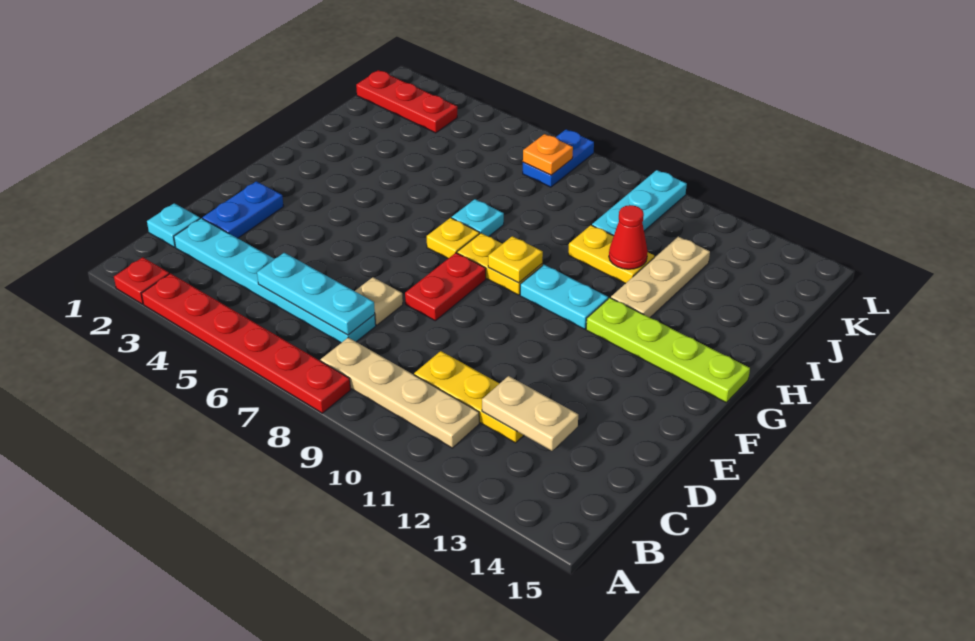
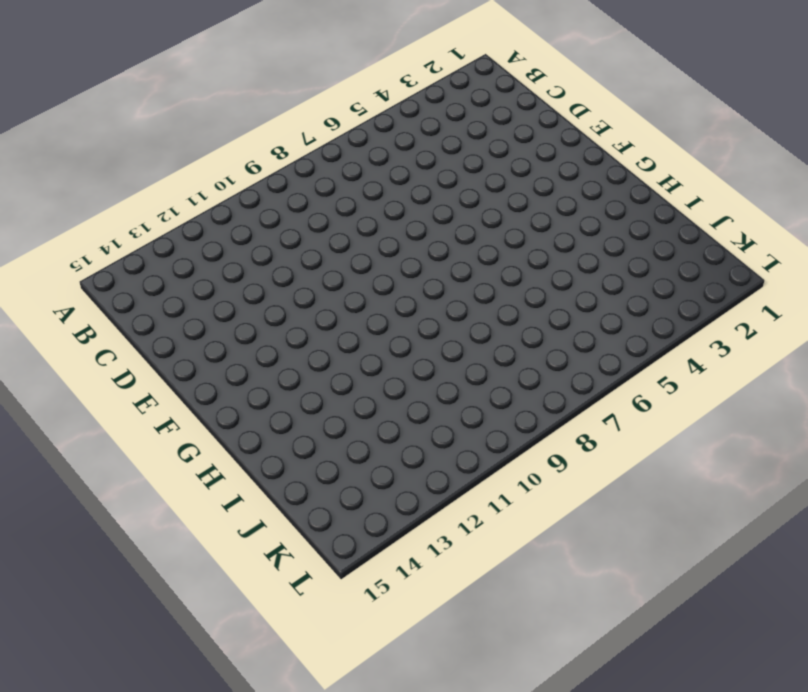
none -> red 1x1 plate [114,257,169,304]
none -> red 1x6 plate [141,273,351,413]
none -> tan 1x4 plate [321,338,479,448]

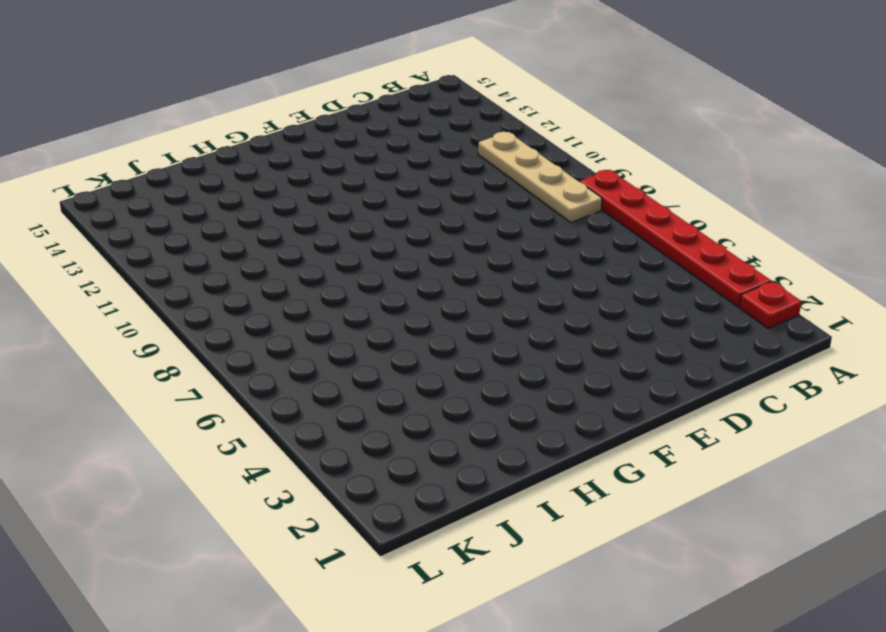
none -> cyan 1x1 plate [147,203,200,247]
none -> cyan 1x6 plate [174,218,376,343]
none -> yellow 1x3 plate [414,351,524,443]

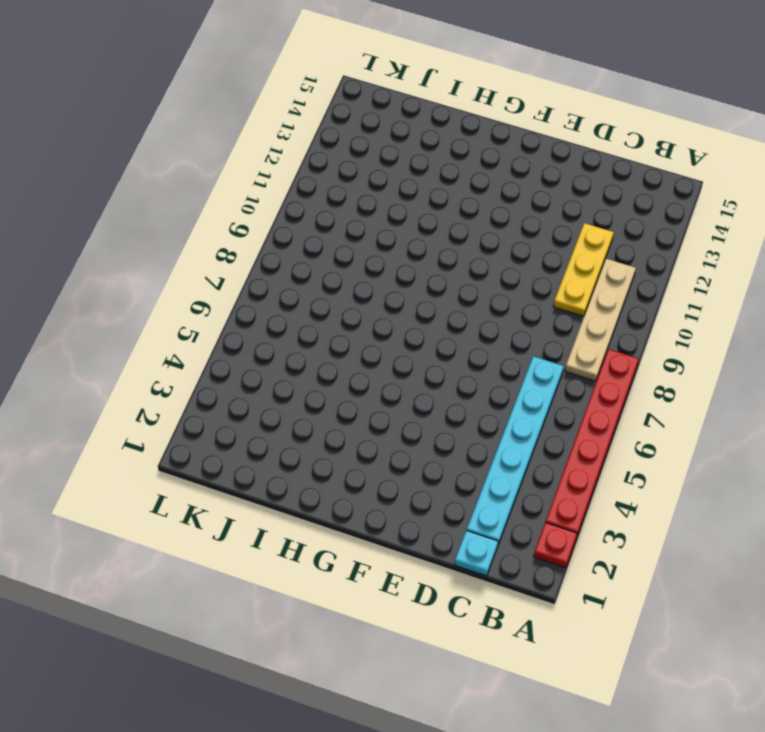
none -> blue 1x2 plate [203,181,284,238]
none -> tan 1x1 plate [355,277,403,325]
none -> red 1x2 plate [405,253,486,321]

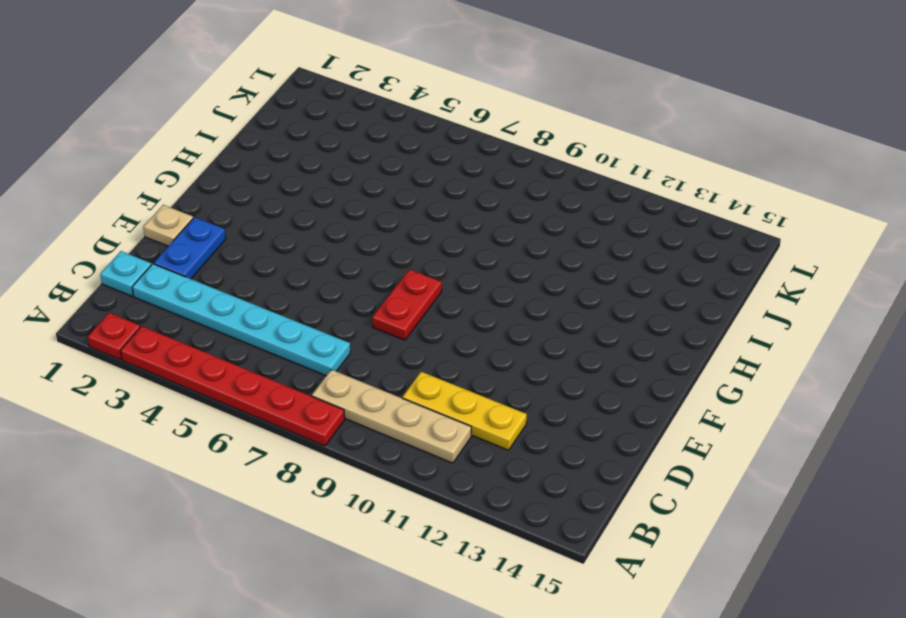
tan 1x1 plate [143,205,193,246] -> tan 1x1 plate moved to [355,277,403,325]
none -> yellow 1x1 plate [427,218,479,258]
none -> yellow 1x2 plate [457,233,542,295]
none -> cyan 1x2 plate [520,265,608,329]

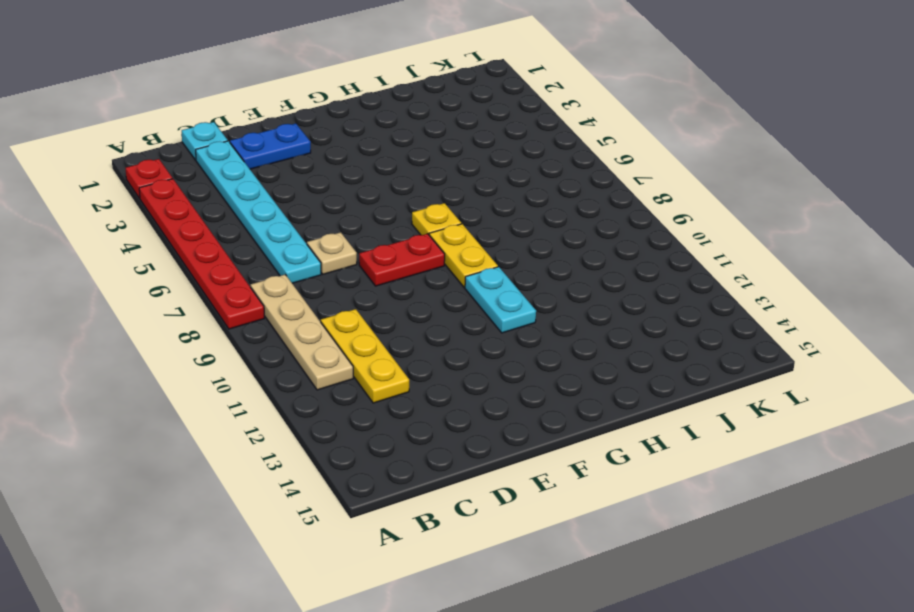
none -> lime 1x4 plate [586,298,750,402]
none -> cyan 1x1 plate [452,199,504,236]
none -> tan 1x3 plate [611,237,710,317]

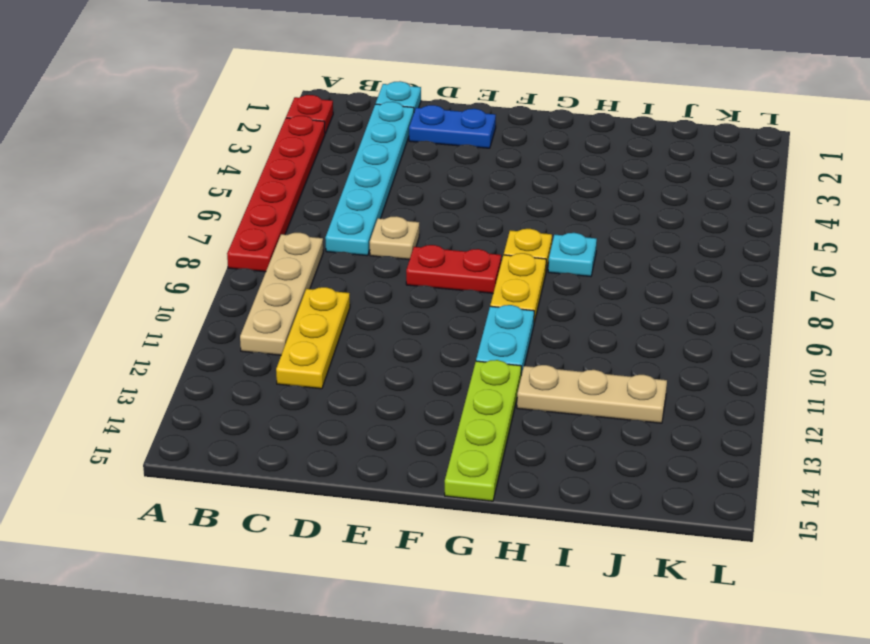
none -> yellow 1x2 plate [568,225,654,284]
none -> cyan 1x3 plate [592,170,687,236]
none -> red 1x3 plate [356,70,457,133]

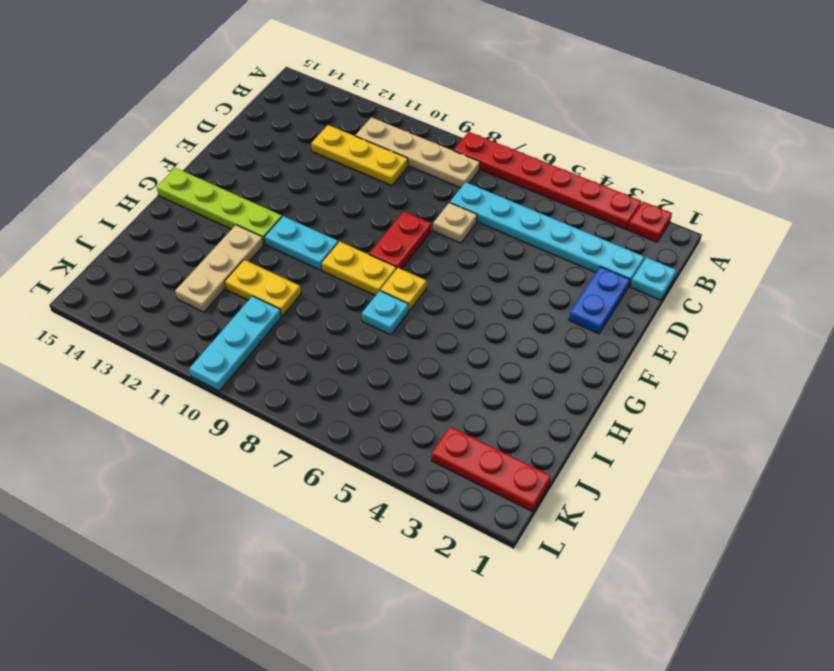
none -> blue 1x2 plate [523,129,594,187]
none -> cyan 1x3 plate [257,253,375,335]
none -> tan 1x2 plate [482,376,578,451]

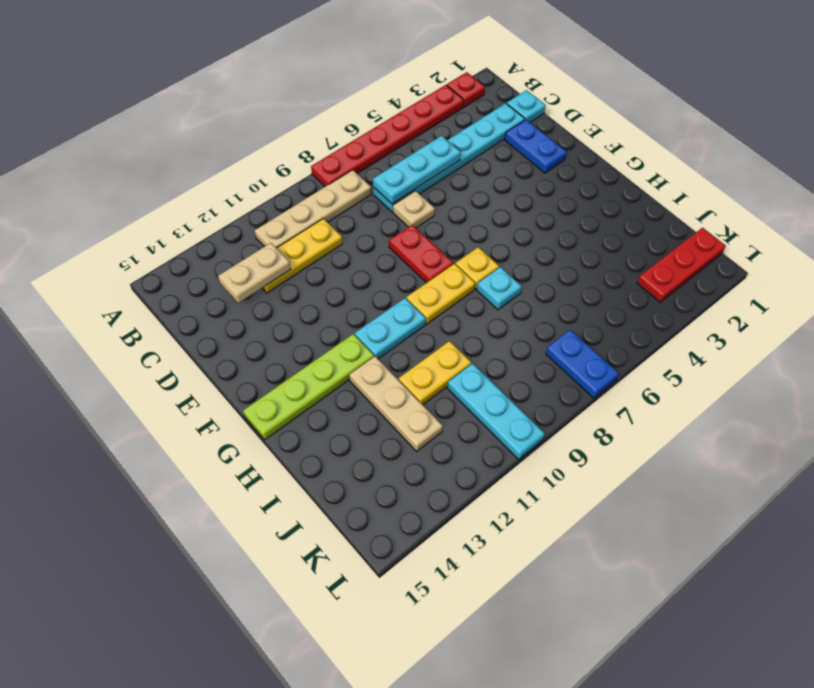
none -> yellow 1x1 plate [488,236,543,283]
none -> red 1x1 cone [609,205,648,269]
none -> orange 1x1 plate [523,134,573,175]

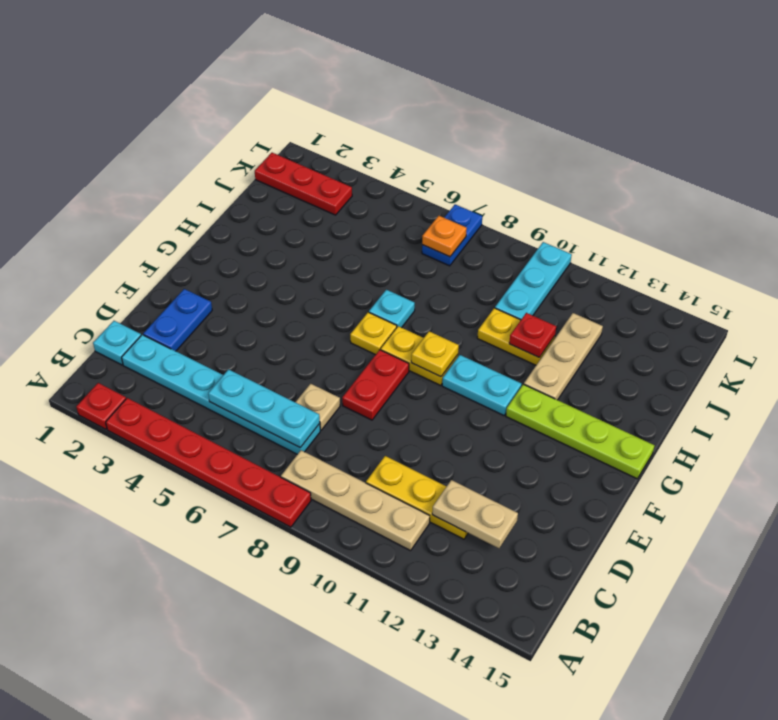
red 1x1 plate [509,313,556,357] -> red 1x1 cone [609,205,648,269]

